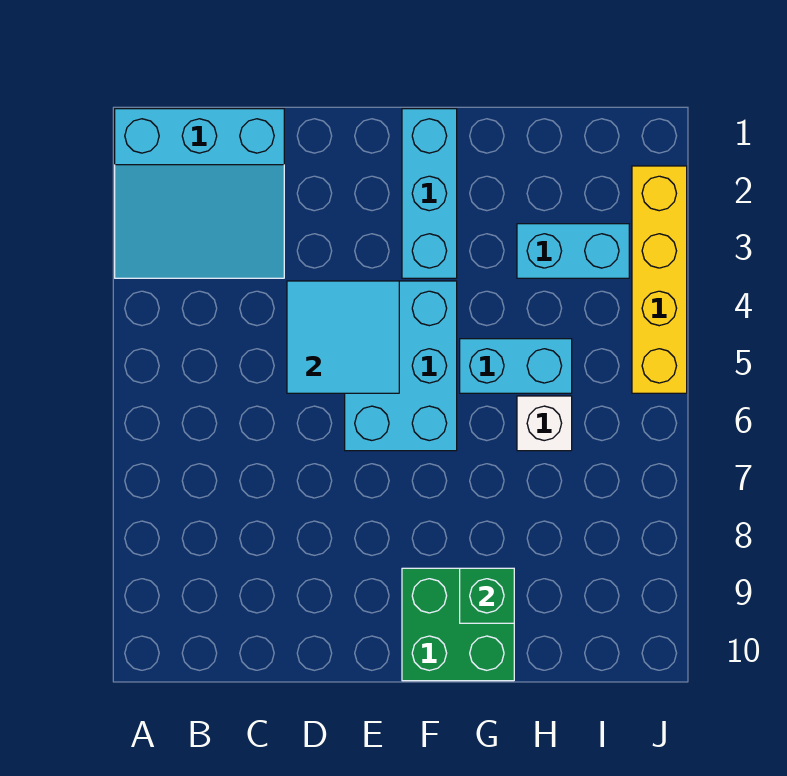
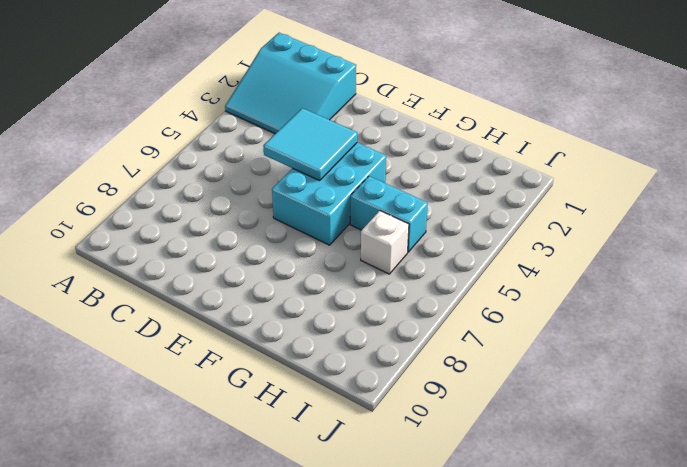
none -> cyan 1x3 brick [402,109,457,278]
none -> green 2x2 brick [402,568,514,681]

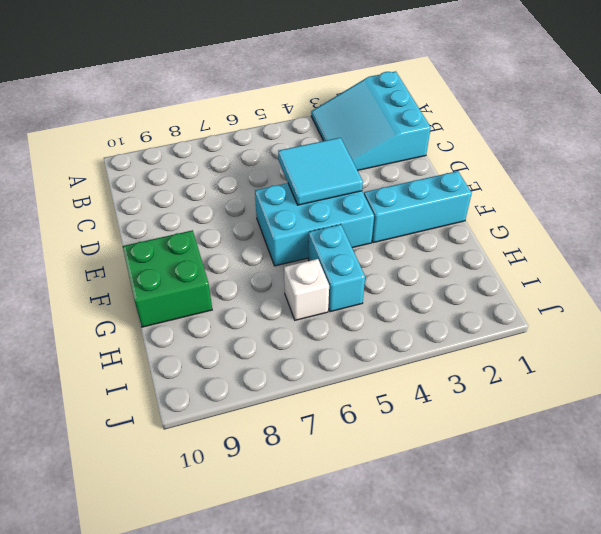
none -> cyan 1x2 brick [517,224,629,278]
none -> yellow 1x4 brick [632,166,687,393]

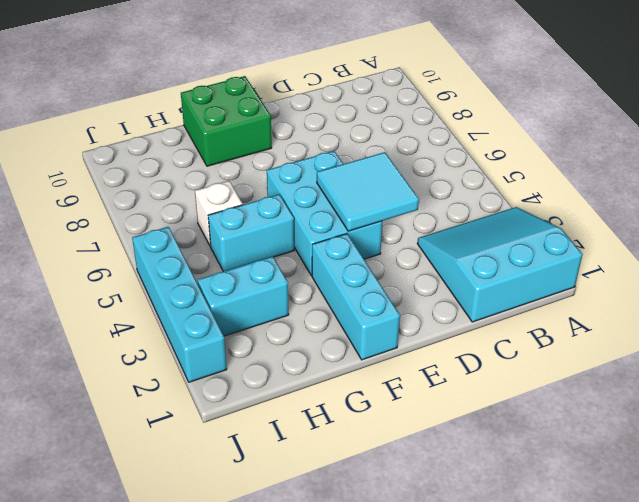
cyan 1x4 brick [132,227,227,382] -> yellow 1x4 brick [632,166,687,393]
none -> green 1x1 brick [460,568,514,623]

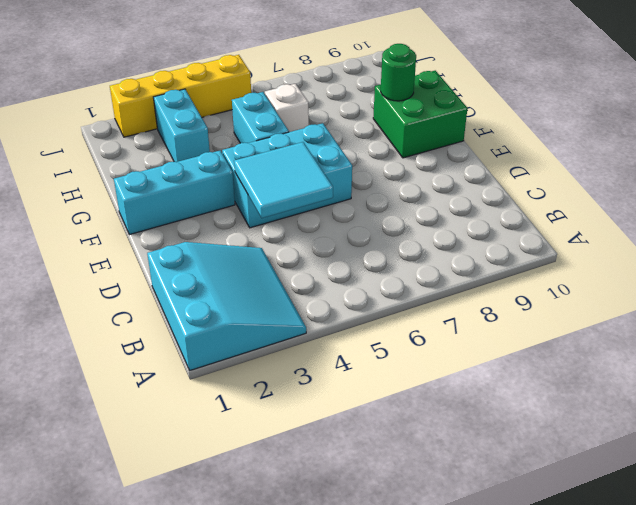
green 1x1 round brick [381,44,416,101] -> green 1x1 brick [460,568,514,623]

